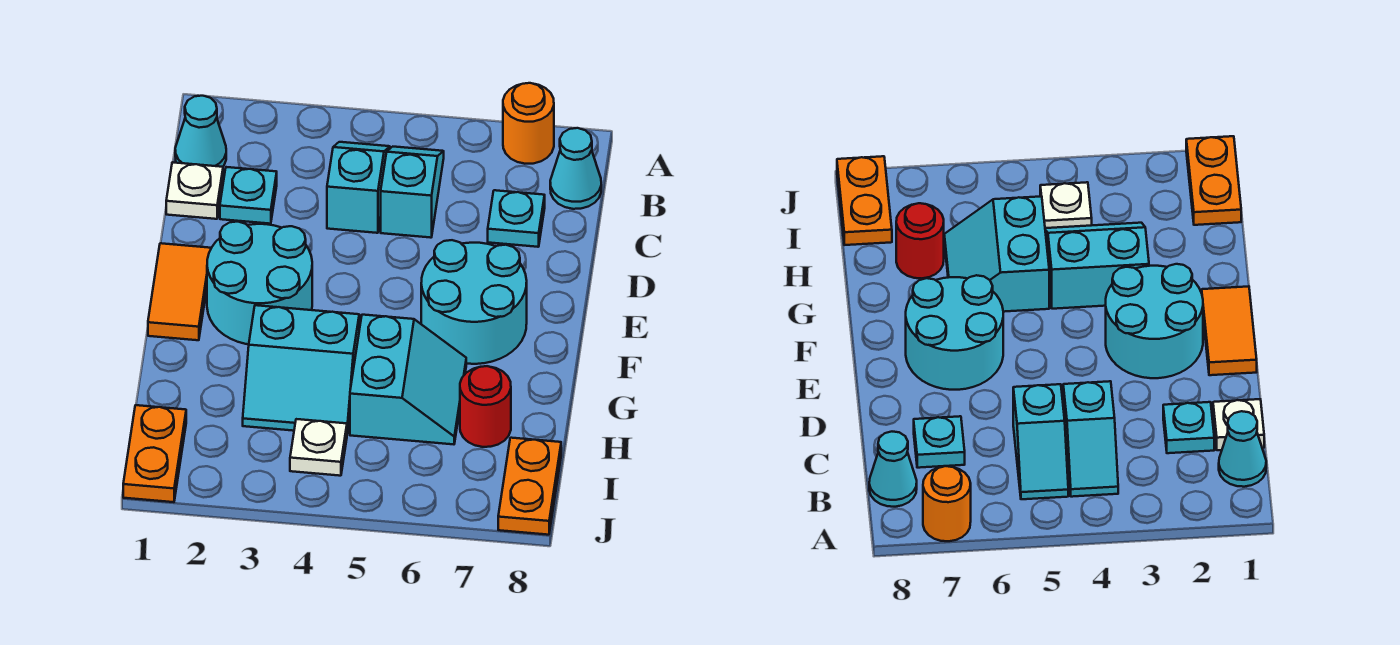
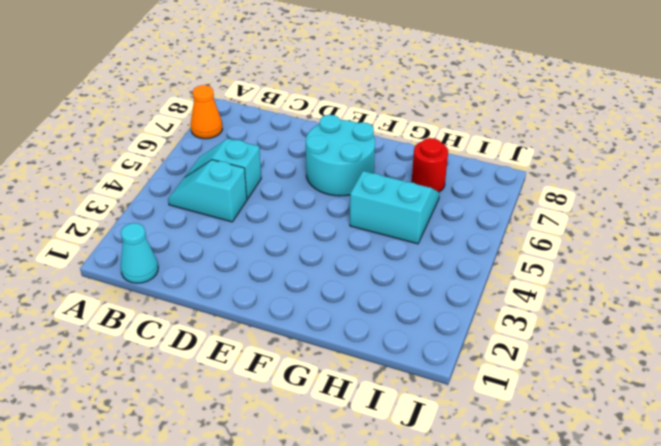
orange 1x1 cone [191,85,223,139] -> orange 1x1 round brick [503,83,554,164]
none -> cyan 1x1 cone [550,128,601,209]
none -> white 1x1 plate [166,162,223,219]
none -> cyan 1x1 plate [220,167,277,224]

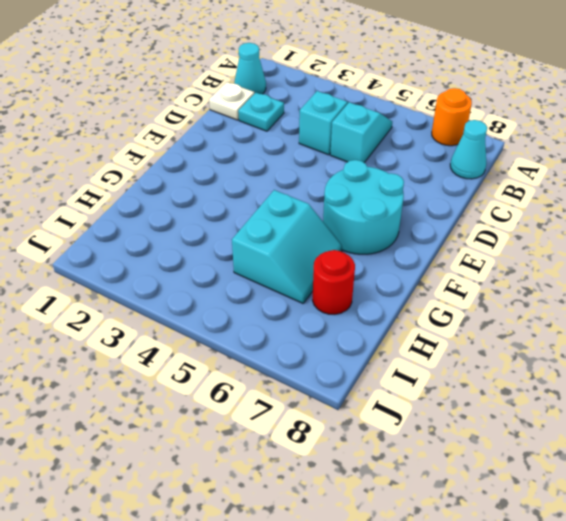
none -> cyan 1x1 plate [488,190,545,247]
none -> orange 1x2 tile [148,243,211,340]
none -> cyan 2x2 round brick [207,222,312,344]

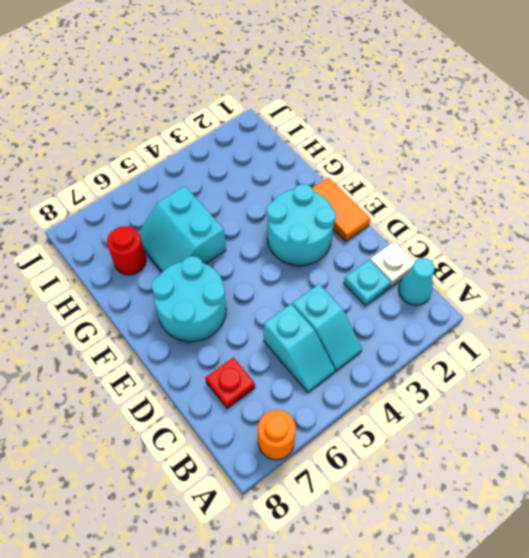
red 1x1 plate [205,357,255,409] -> cyan 1x1 plate [488,190,545,247]
none -> cyan 1x1 cone [550,128,601,209]
none -> cyan 2x2 slope [243,305,359,433]
none -> orange 1x2 plate [123,405,186,502]

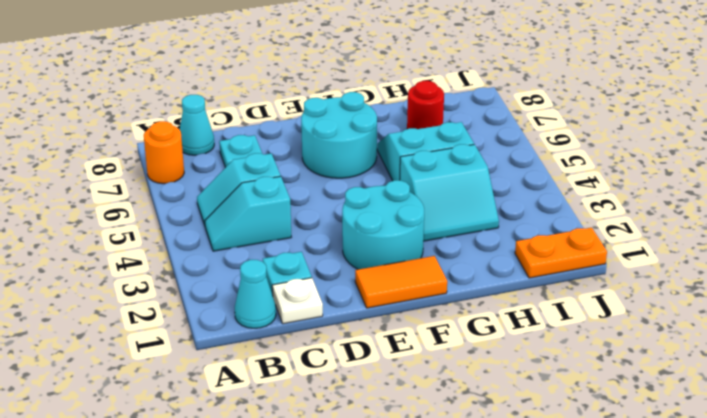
cyan 2x2 slope [400,144,499,241] -> cyan 2x2 slope turned to [243,305,359,433]
none -> white 1x1 plate [290,419,347,476]
none -> orange 1x2 plate [498,438,561,535]

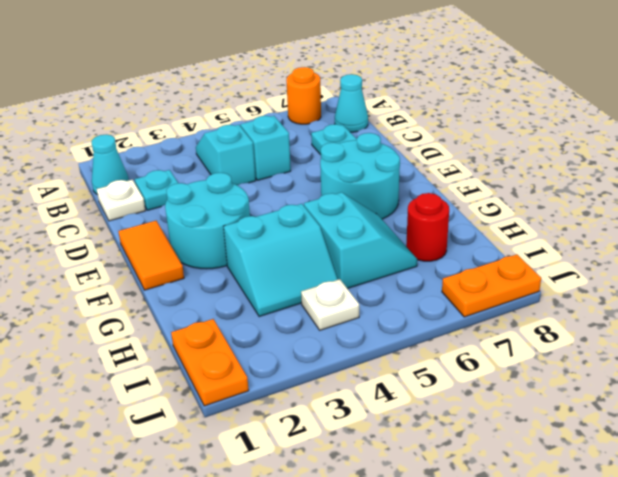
orange 1x2 plate [442,254,541,317] -> orange 1x2 plate turned to [498,438,561,535]

